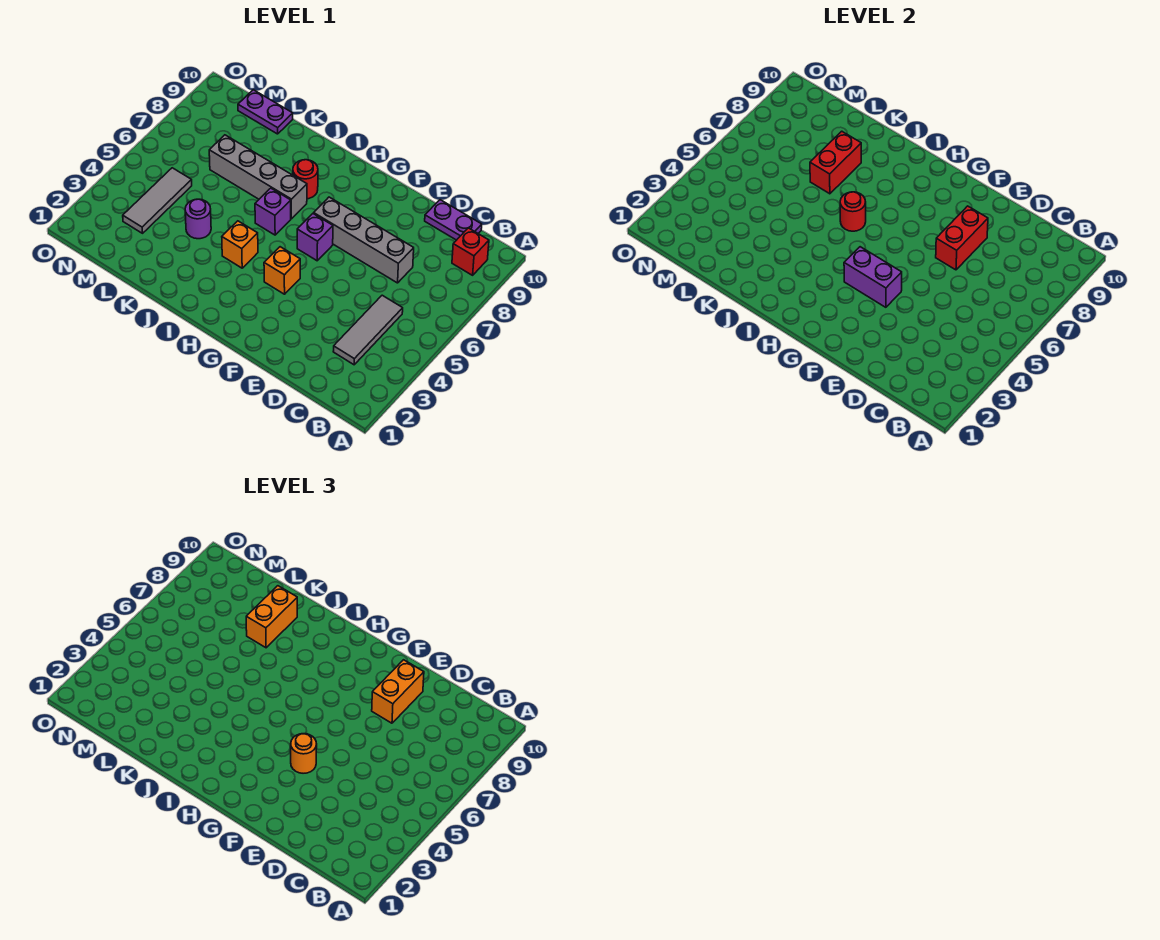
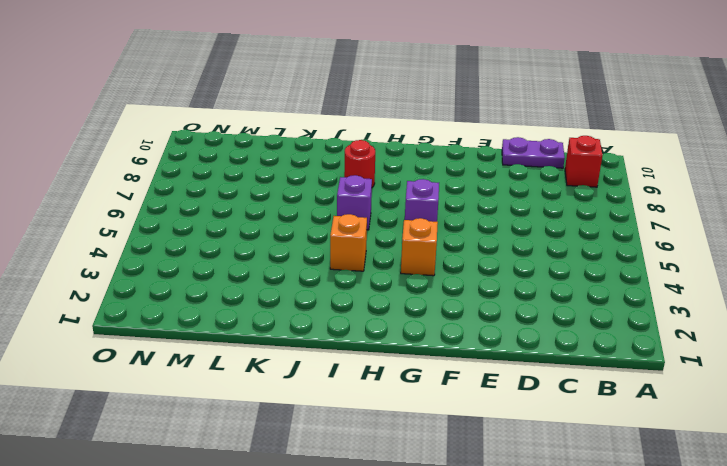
none -> grey 1x3 tile [333,295,403,365]
none -> grey 1x4 brick [314,197,414,283]
none -> grey 1x4 brick [209,135,307,219]

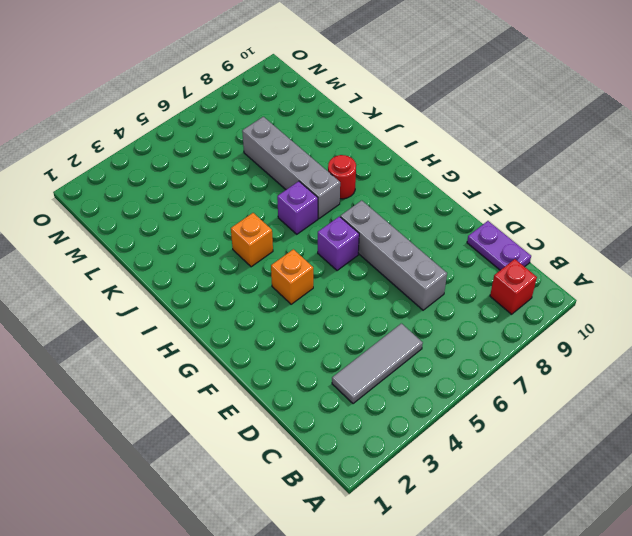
none -> purple 1x1 round brick [185,199,211,239]
none -> purple 1x2 plate [238,90,293,134]
none -> grey 1x3 tile [123,168,192,233]

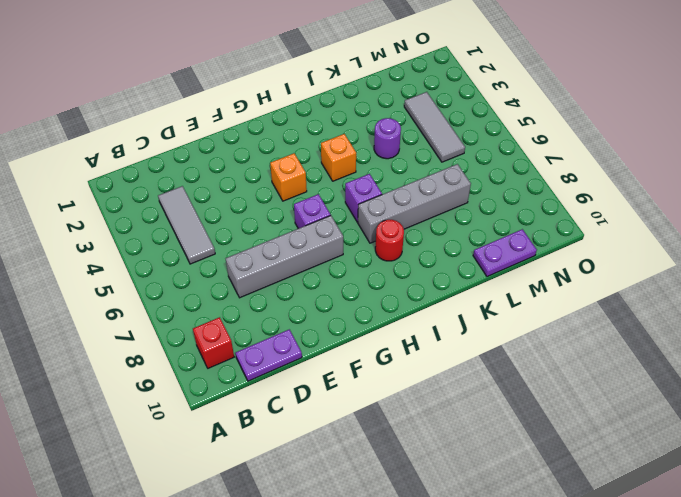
none -> red 1x2 brick [936,206,988,270]
none -> purple 1x2 brick [844,247,902,307]
none -> red 1x1 round brick [840,192,866,231]

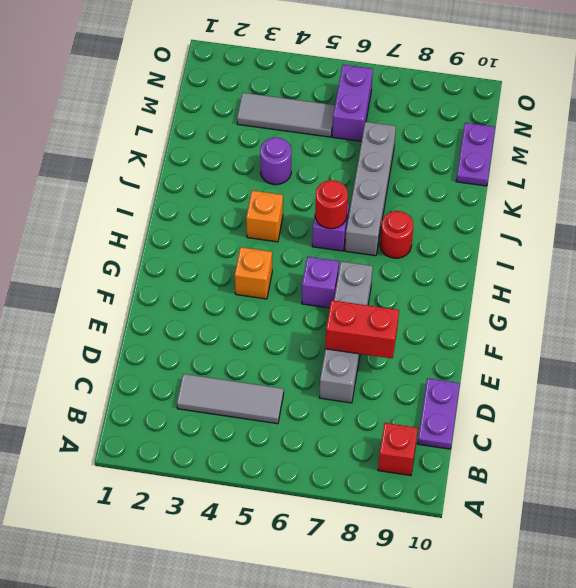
purple 1x2 brick [332,65,373,141] -> purple 1x2 brick moved to [844,247,902,307]
none -> red 1x2 brick [810,131,861,194]
none -> orange 1x2 brick [372,660,424,723]
none -> orange 1x1 round brick [291,734,317,773]

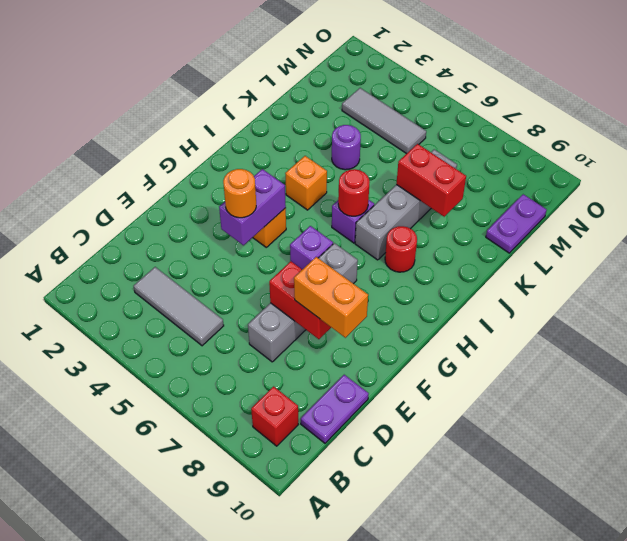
none -> orange 1x2 brick [246,586,297,648]

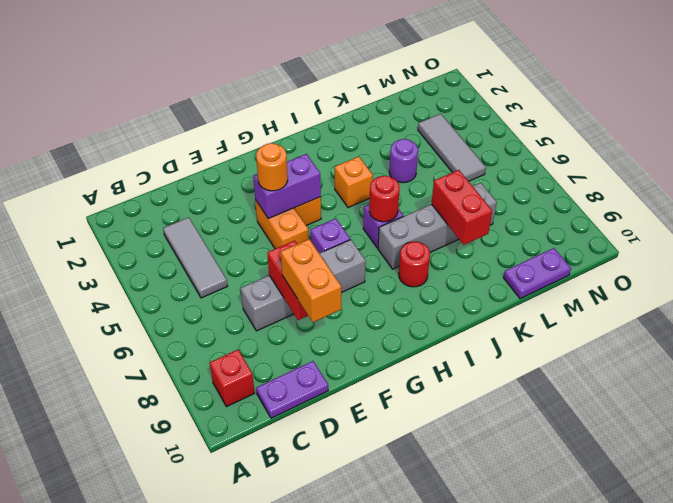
orange 1x2 brick [255,200,309,249] -> orange 1x2 brick moved to [246,586,297,648]

